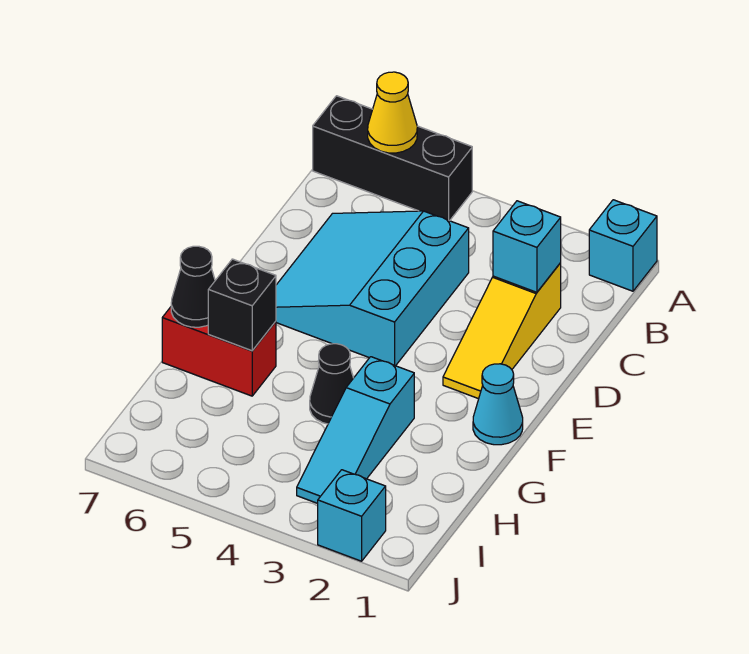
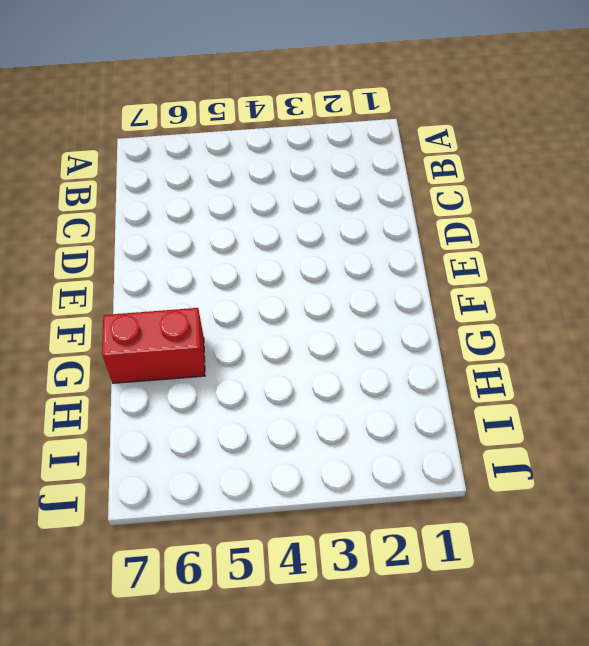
none -> cyan 1x1 brick [589,200,657,291]
none -> black 1x3 brick [313,96,472,221]
none -> yellow 1x3 slope [443,263,561,399]

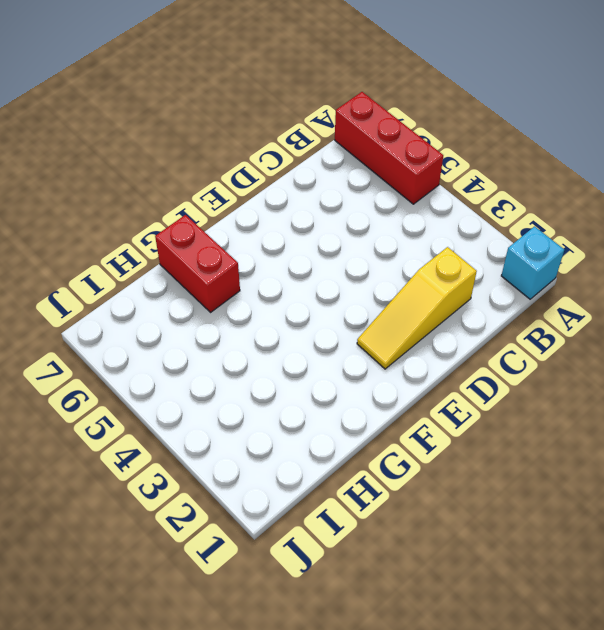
red 1x3 brick [335,92,443,204] -> black 1x3 brick [313,96,472,221]
none -> cyan 3x3 slope [276,211,469,366]
none -> cyan 1x1 cone [473,364,523,445]
none -> cyan 1x3 slope [297,357,414,503]

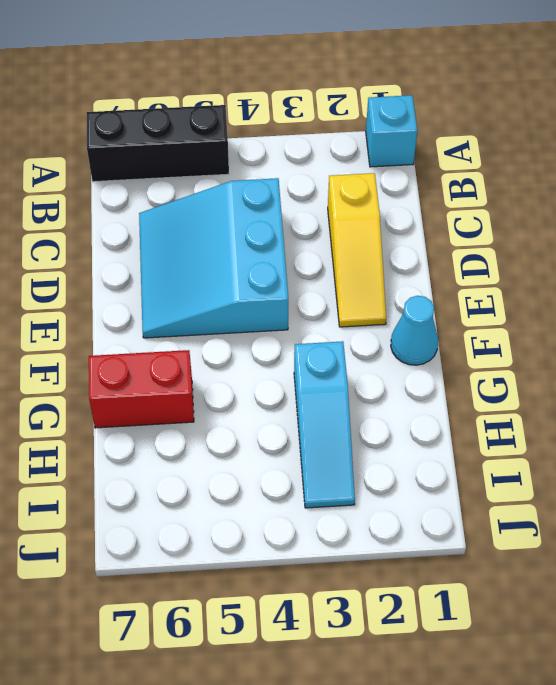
none -> black 1x1 cone [310,344,353,424]
none -> cyan 1x1 brick [318,470,386,561]
none -> yellow 1x1 cone [368,72,417,153]

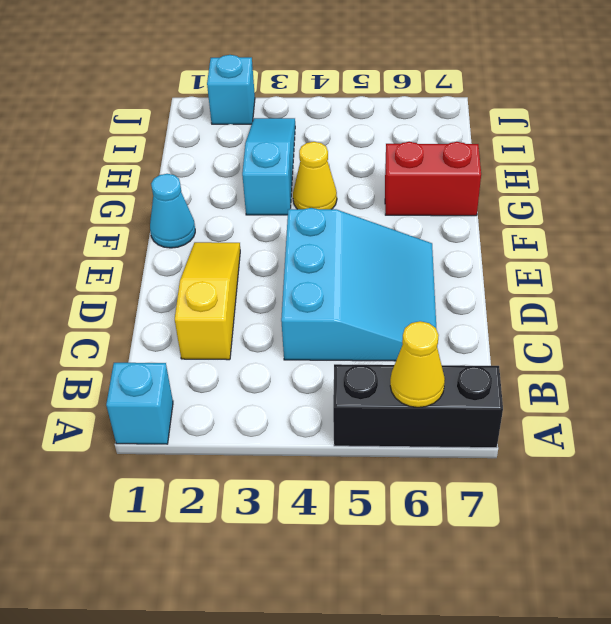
yellow 1x1 cone [293,142,337,209] -> black 1x1 cone [310,344,353,424]
none -> cyan 1x1 brick [493,201,561,292]
none -> black 1x1 brick [208,259,276,351]
none -> black 1x1 cone [171,246,215,327]

